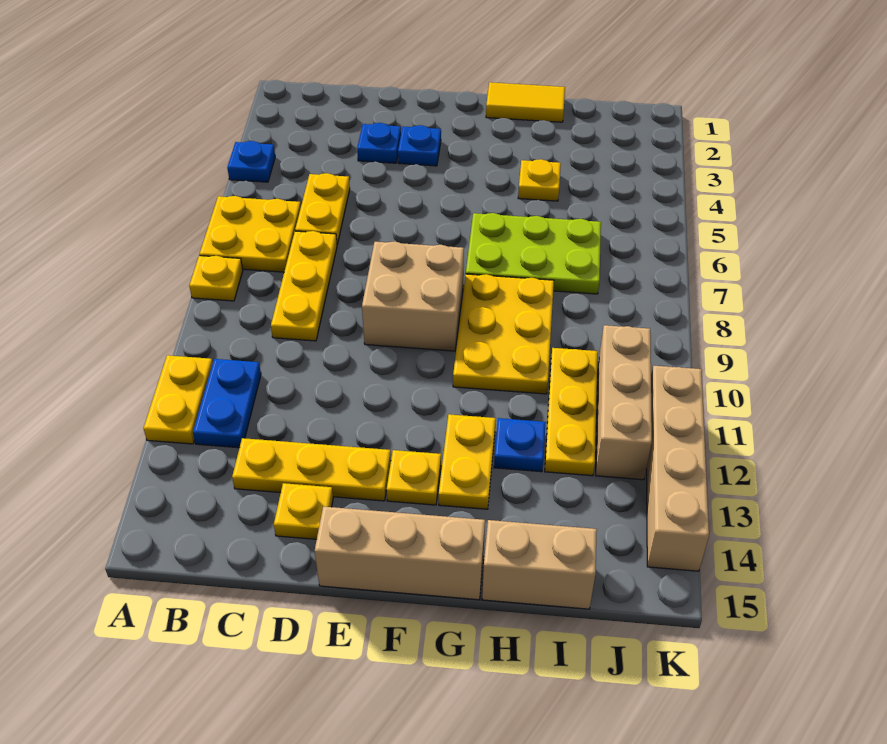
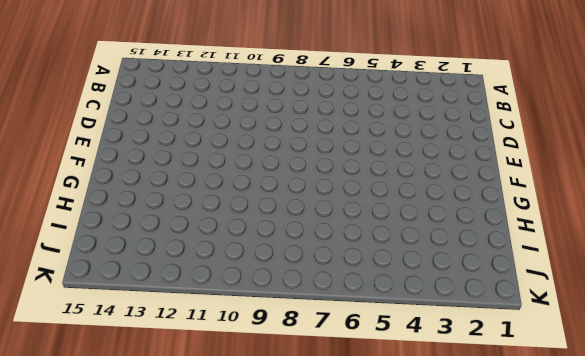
none -> blue 1x1 plate [227,141,275,182]
none -> yellow 2x2 plate [199,196,301,272]
none -> yellow 1x1 plate [189,256,243,301]

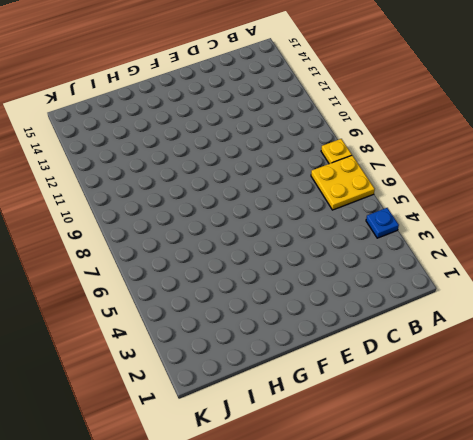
none -> yellow 1x2 plate [144,355,213,444]
none -> blue 1x2 plate [193,359,261,448]
none -> yellow 1x2 plate [295,173,350,244]

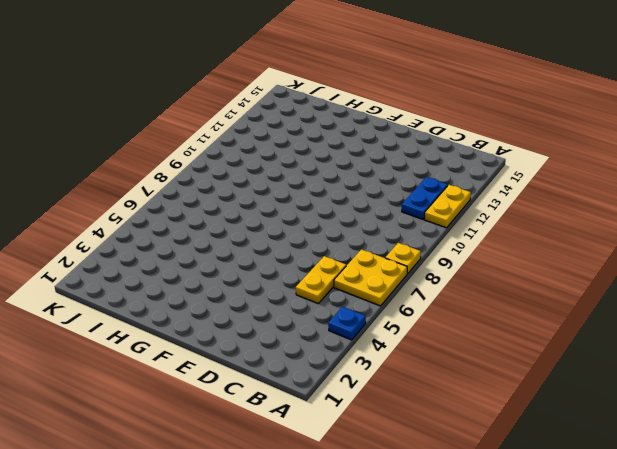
none -> yellow 1x3 plate [271,231,337,341]
none -> yellow 1x3 plate [232,438,391,501]
none -> blue 1x1 plate [357,123,401,163]

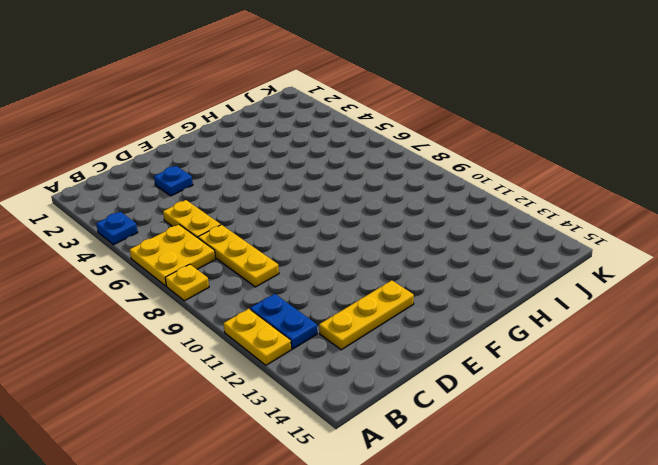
none -> yellow 1x1 plate [274,483,333,539]
none -> blue 1x1 plate [398,125,441,166]
none -> tan 2x2 brick [362,241,464,351]

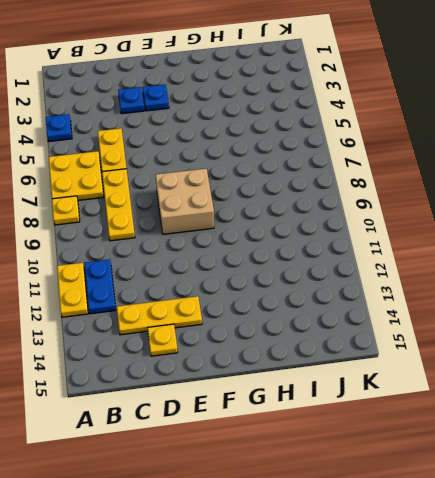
none -> tan 1x3 brick [315,506,485,600]
none -> yellow 1x1 plate [387,450,441,505]
none -> yellow 1x2 tile [486,82,565,122]

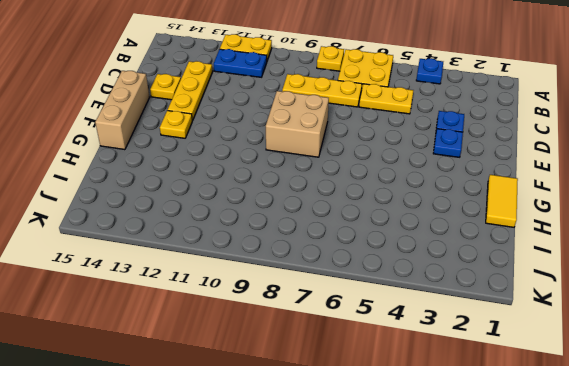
none -> lime 2x3 plate [466,213,601,294]
none -> yellow 2x3 plate [453,274,554,394]
none -> yellow 1x2 plate [439,414,496,509]

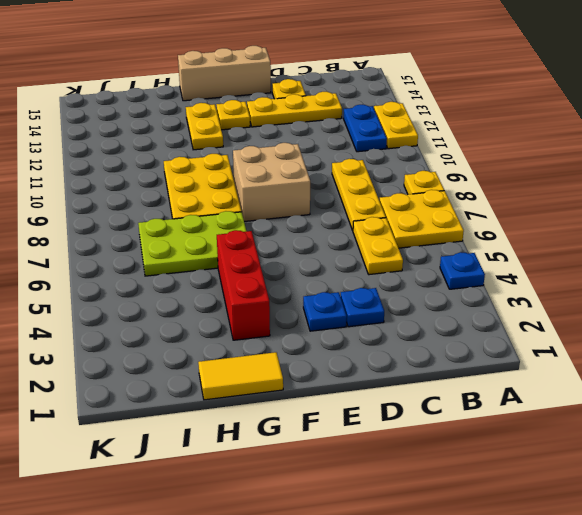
red 1x3 brick [217,230,270,340] -> none
none -> yellow 1x1 plate [518,159,561,201]
none -> blue 1x1 plate [494,418,546,472]
none -> tan 1x2 brick [482,520,597,609]

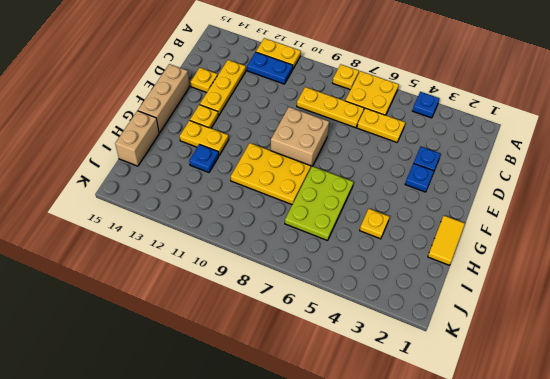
none -> yellow 1x3 plate [545,348,598,476]
none -> tan 1x3 brick [596,325,652,480]
none -> tan 1x4 brick [647,366,709,571]

